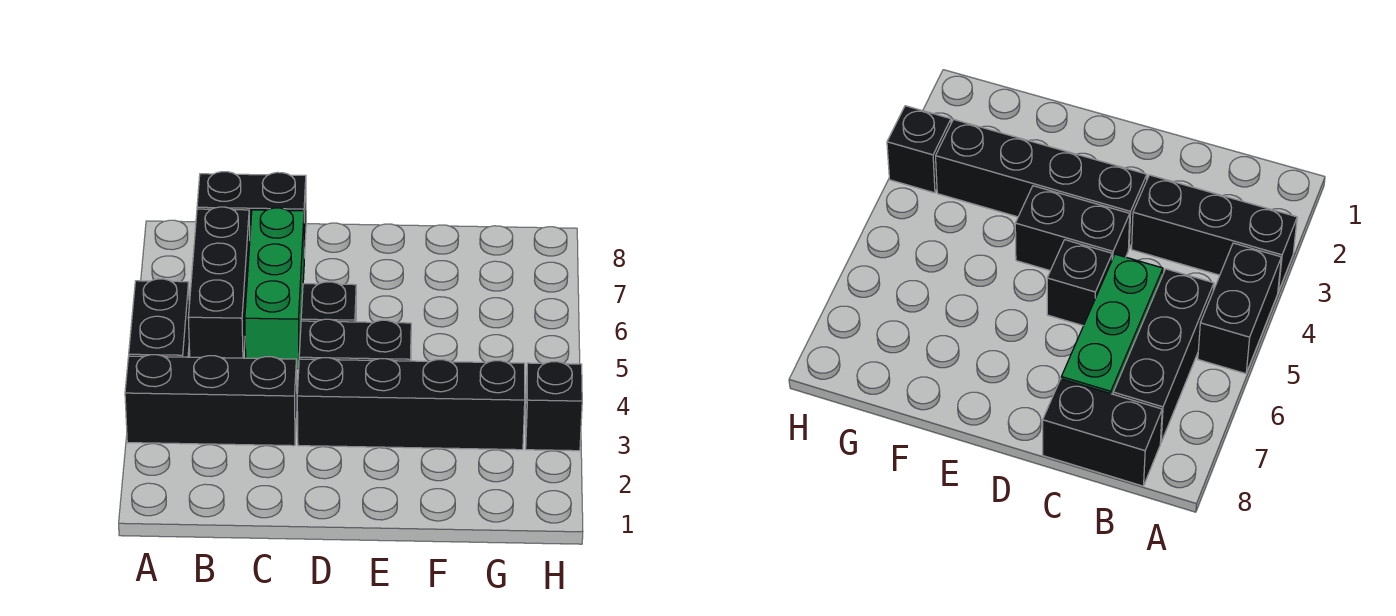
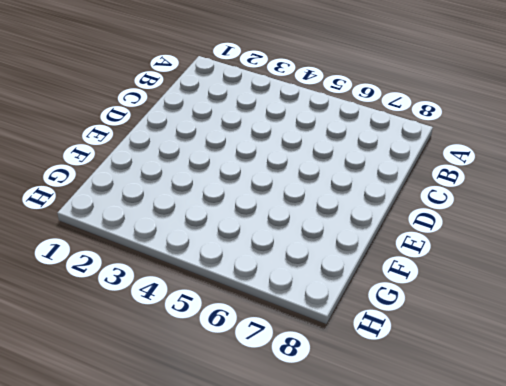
none -> black 1x3 brick [125,355,297,446]
none -> black 1x2 brick [129,279,189,357]

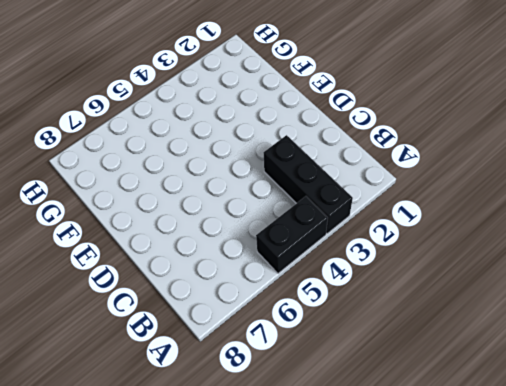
none -> black 1x3 brick [188,207,250,358]
none -> black 1x2 brick [197,172,306,258]

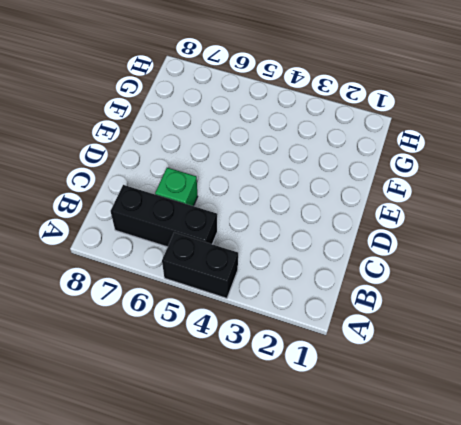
green 1x1 brick [155,168,198,206] -> green 1x3 brick [245,208,304,369]
none -> black 1x3 brick [125,355,297,446]
none -> black 1x2 brick [197,172,306,258]

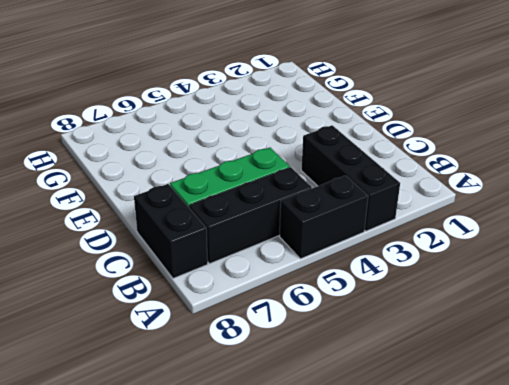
none -> black 1x4 brick [297,358,525,450]
none -> black 1x2 brick [299,319,411,361]

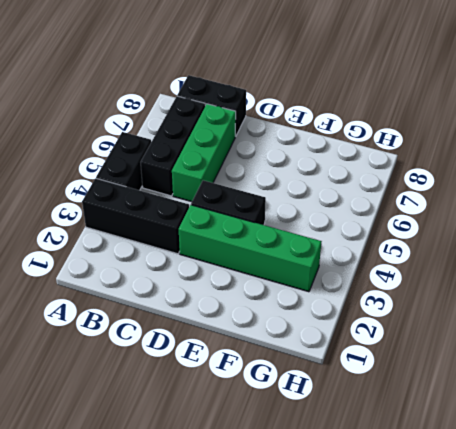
green 1x4 brick [179,205,322,292] -> black 1x4 brick [297,358,525,450]
none -> black 1x1 brick [301,282,356,322]
none -> black 1x1 brick [526,362,582,451]

